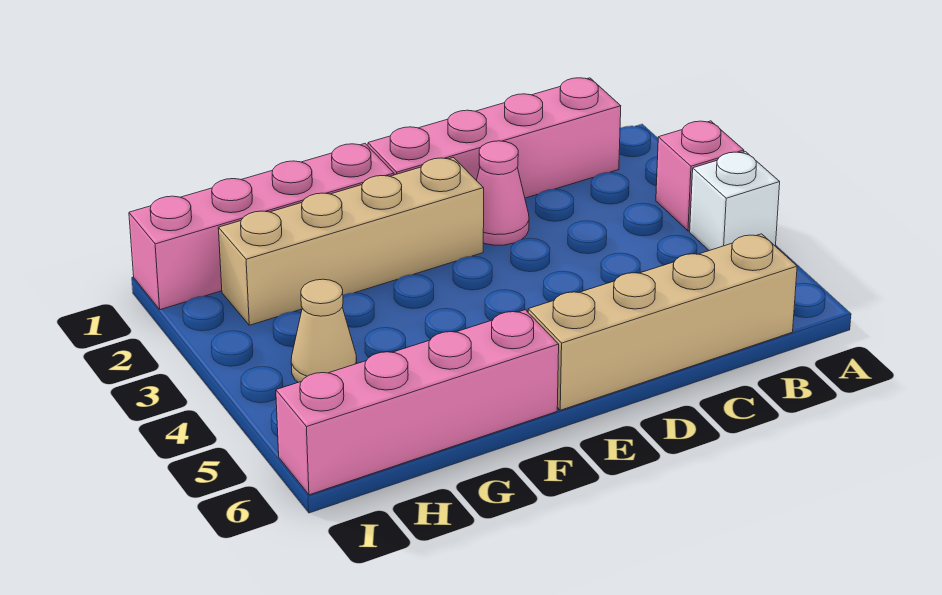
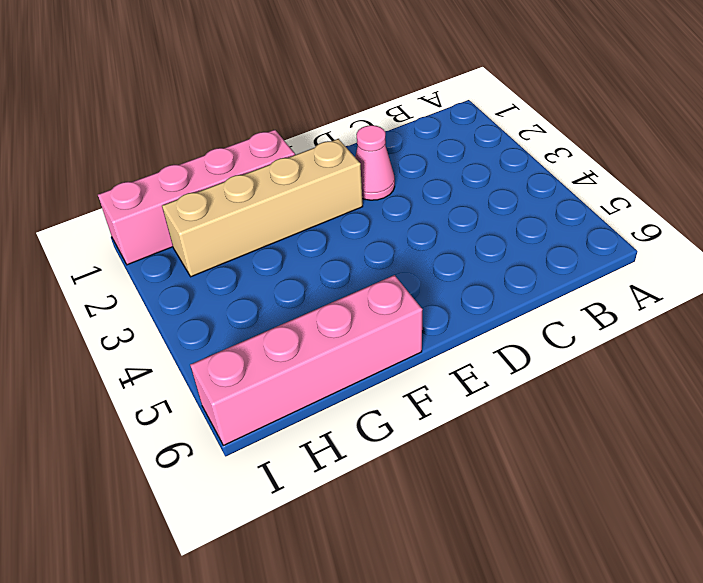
none -> pink 1x1 brick [656,121,744,231]
none -> white 1x1 brick [690,152,780,251]

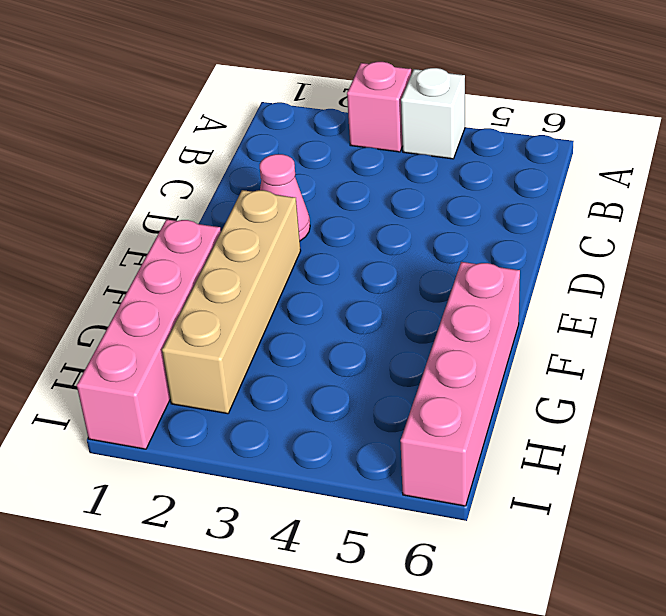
none -> pink 1x4 brick [368,78,621,198]
none -> tan 1x4 brick [528,234,797,410]

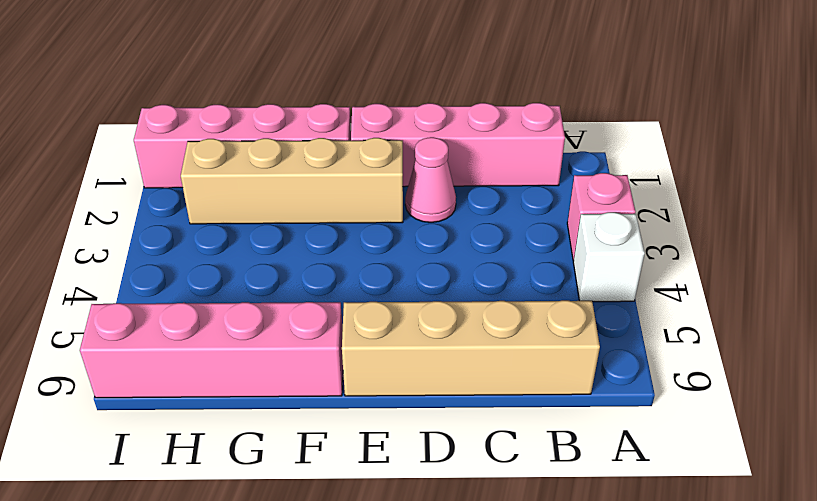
none -> tan 1x1 cone [291,279,357,382]

